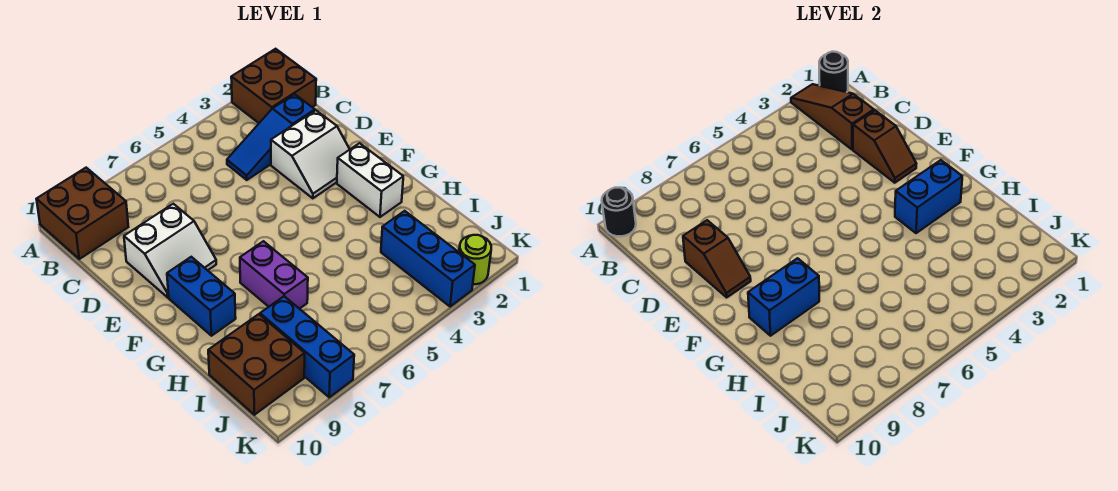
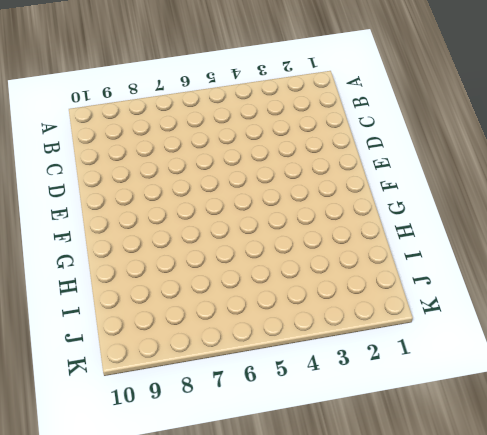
none -> brown 2x2 brick [231,49,316,123]
none -> brown 2x2 brick [37,168,128,259]
none -> blue 1x3 slope [227,94,315,180]

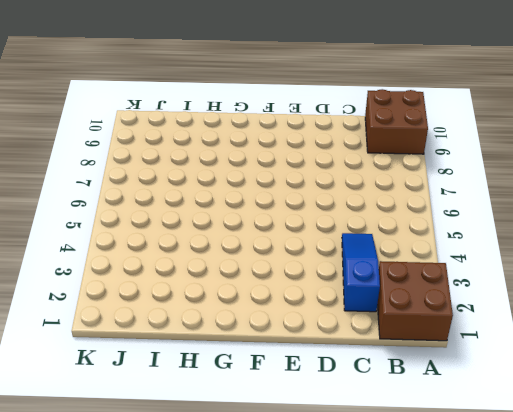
none -> white 2x2 slope [271,110,350,198]
none -> white 2x2 slope [124,204,216,297]
none -> white 1x2 brick [337,143,403,217]

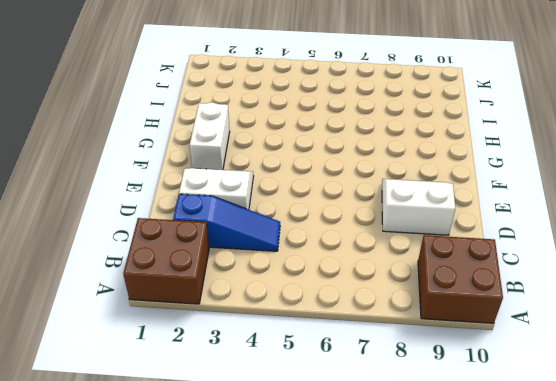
none -> blue 1x2 brick [167,257,236,336]
none -> purple 1x2 brick [240,241,308,309]
none -> blue 1x3 brick [381,211,475,307]

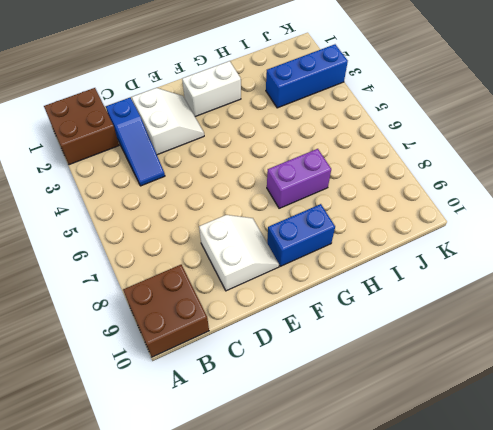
none -> blue 1x3 brick [260,296,354,397]
none -> brown 2x2 brick [208,314,305,415]
none -> lime 1x1 round brick [459,235,491,284]

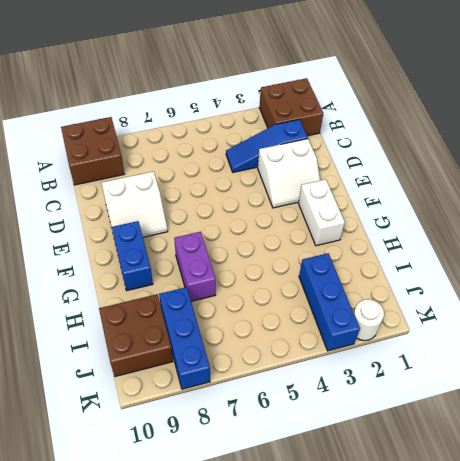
white 1x1 round brick [354,299,384,341] -> lime 1x1 round brick [459,235,491,284]
none -> black 1x1 round brick [819,52,848,92]
none -> brown 1x3 slope [791,84,874,149]
none -> black 1x1 round brick [602,188,636,236]

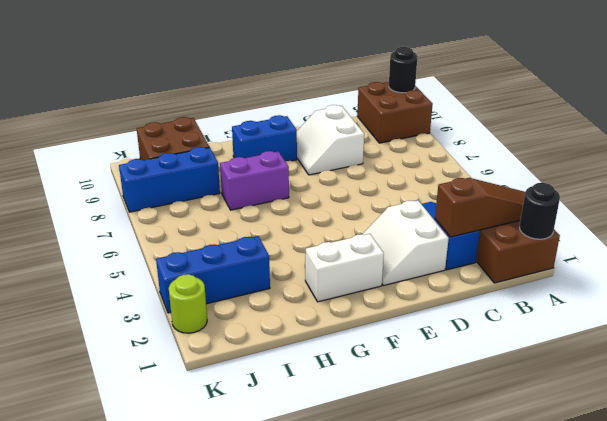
none -> brown 1x2 slope [853,110,916,183]
none -> brown 1x2 slope [683,220,751,297]
none -> blue 1x2 brick [895,160,962,233]

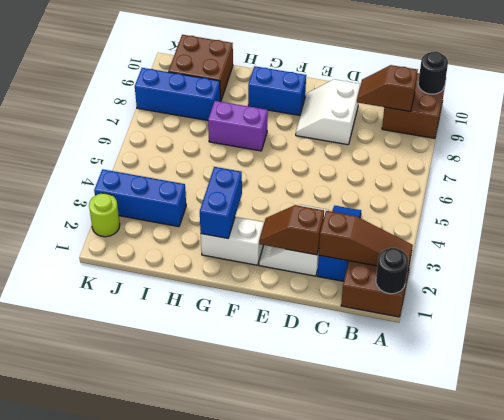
brown 1x2 slope [357,65,418,112] -> brown 1x2 slope moved to [683,220,751,297]
none -> blue 1x2 brick [748,258,819,336]

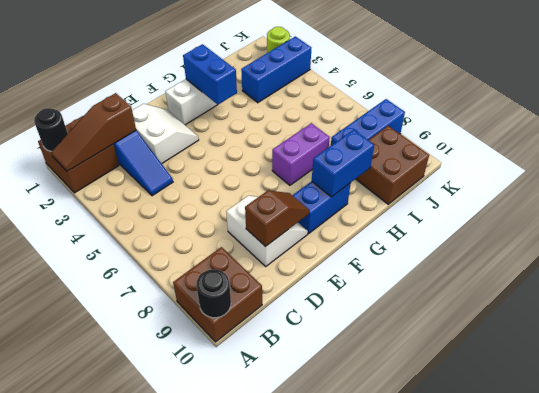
blue 1x2 brick [312,130,374,197] -> blue 1x2 brick turned to [748,258,819,336]
none -> brown 1x2 slope [853,110,916,183]

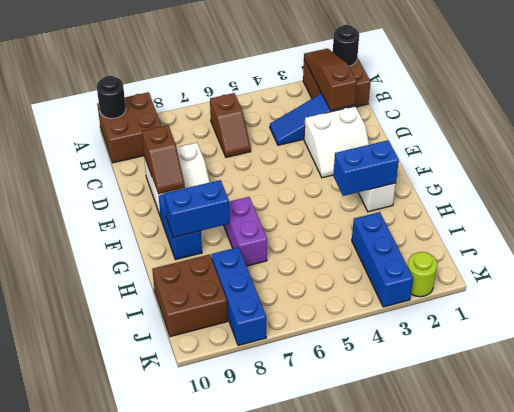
brown 1x2 slope [210,93,251,157] -> brown 1x2 slope moved to [853,110,916,183]

